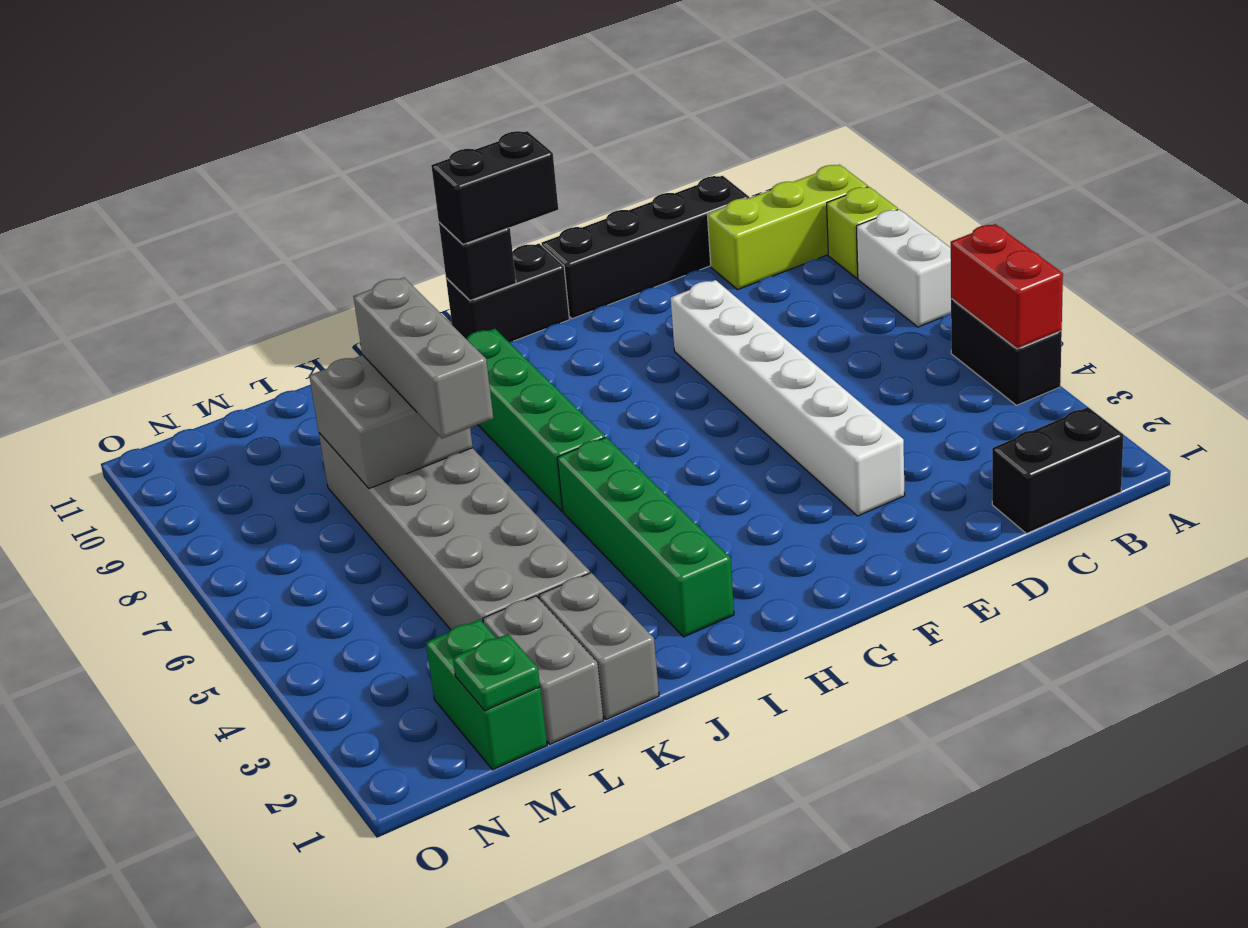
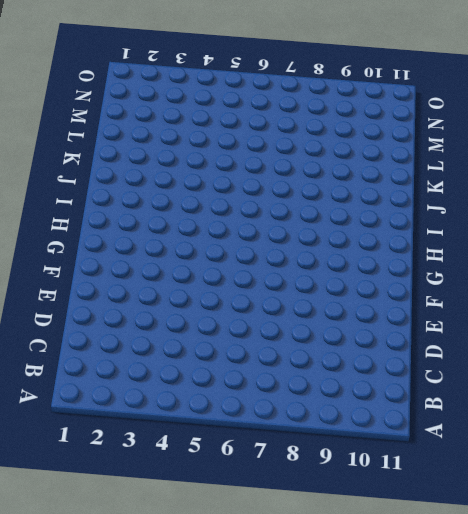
none -> black 1x2 brick [951,299,1062,405]
none -> white 1x2 brick [856,209,951,327]
none -> lime 1x1 brick [827,187,898,278]

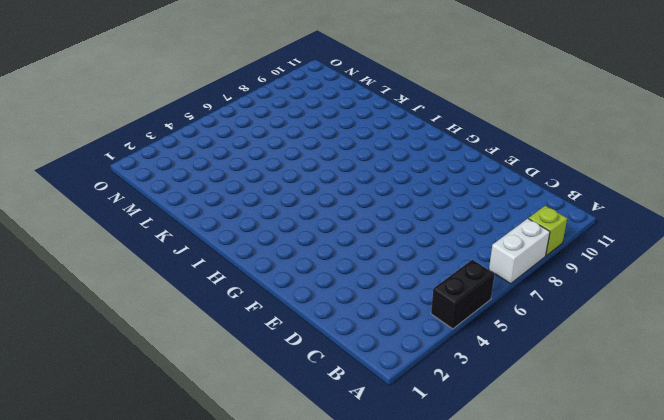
none -> lime 1x3 brick [707,165,868,290]
none -> black 1x2 brick [992,407,1123,534]
none -> black 1x4 brick [542,176,749,319]

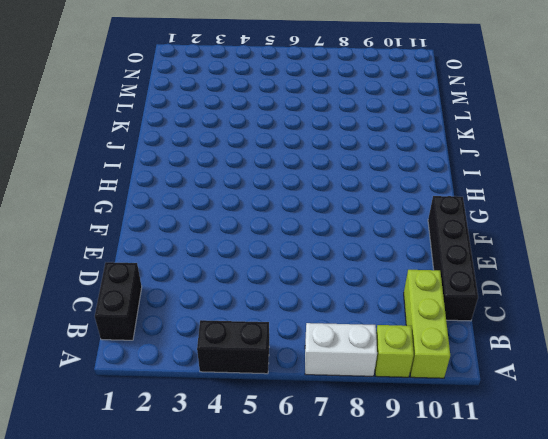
none -> white 1x6 brick [671,280,905,516]
none -> black 1x2 brick [446,244,569,342]
none -> green 1x4 brick [557,437,734,637]

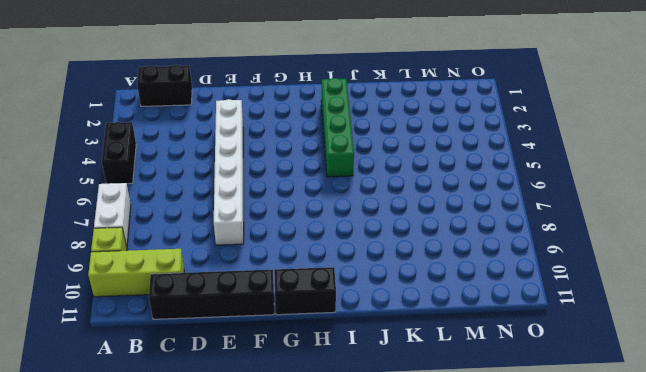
none -> green 1x4 brick [467,329,605,511]
none -> grey 1x2 brick [539,573,659,719]
none -> grey 2x6 brick [319,433,590,630]

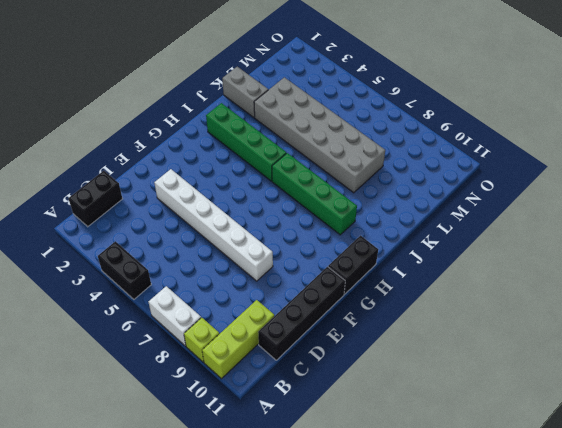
none -> grey 1x2 brick [483,596,604,744]
none -> green 1x2 brick [426,620,547,770]
none -> red 1x2 brick [951,224,1063,349]

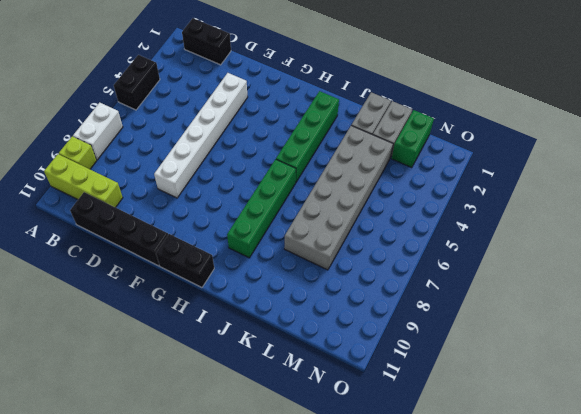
none -> red 1x2 brick [951,224,1063,349]
none -> black 1x1 brick [439,222,516,300]
none -> grey 2x2 brick [309,355,473,489]

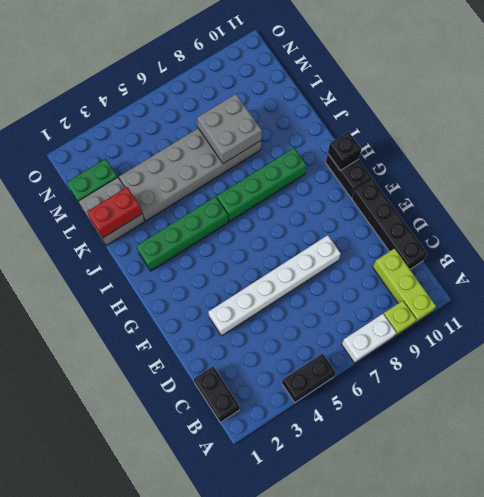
red 1x2 brick [87,187,142,238] -> red 1x2 brick moved to [951,224,1063,349]
none -> green 1x1 plate [453,634,540,711]
none -> black 1x2 brick [431,131,558,244]
none -> grey 1x3 brick [353,278,493,439]

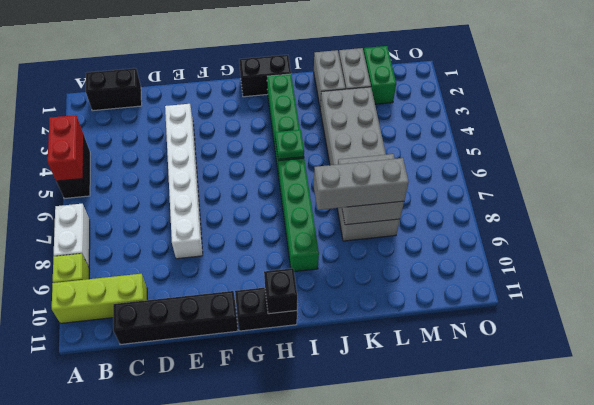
black 1x2 brick [239,55,291,97] -> black 1x2 brick moved to [431,131,558,244]
green 1x1 plate [275,130,304,159] -> green 1x1 plate moved to [453,634,540,711]
grey 1x3 brick [314,158,409,210] -> grey 1x3 brick turned to [353,278,493,439]

